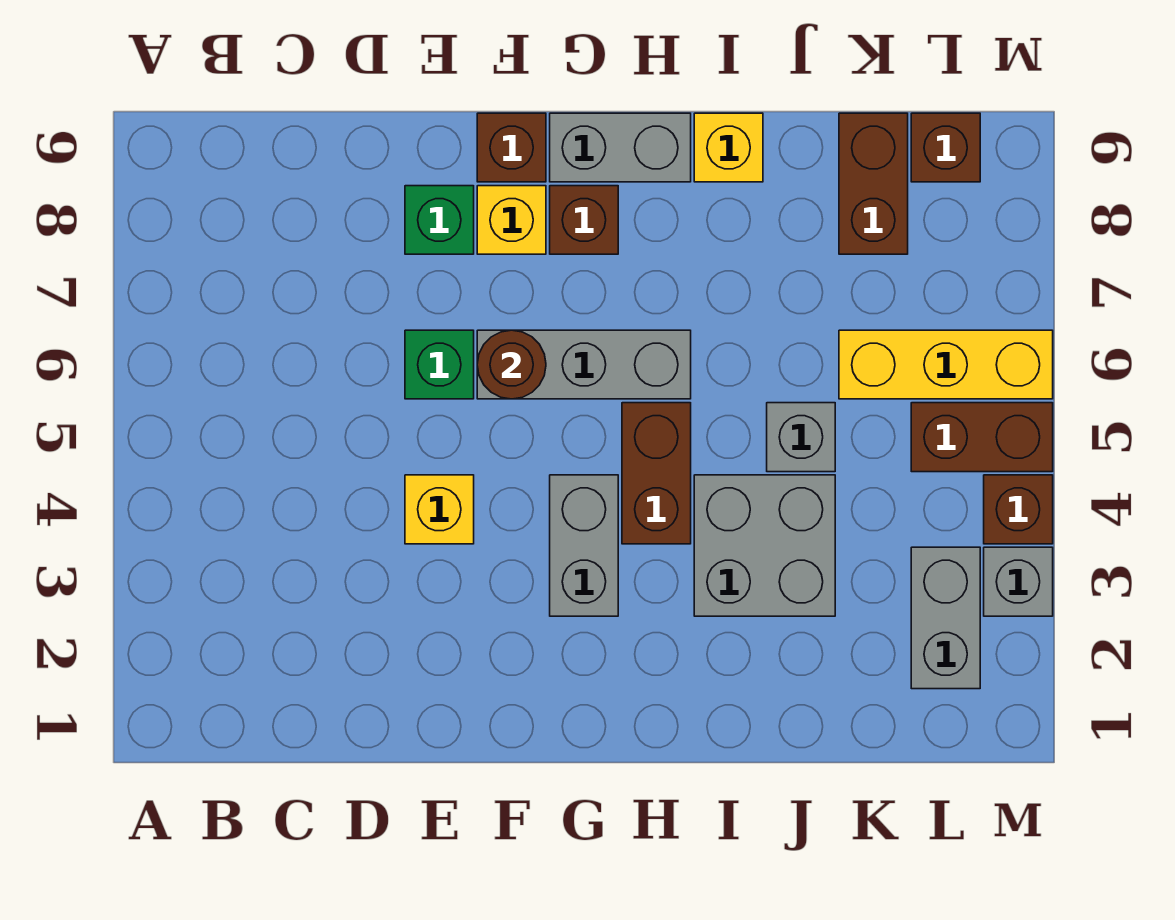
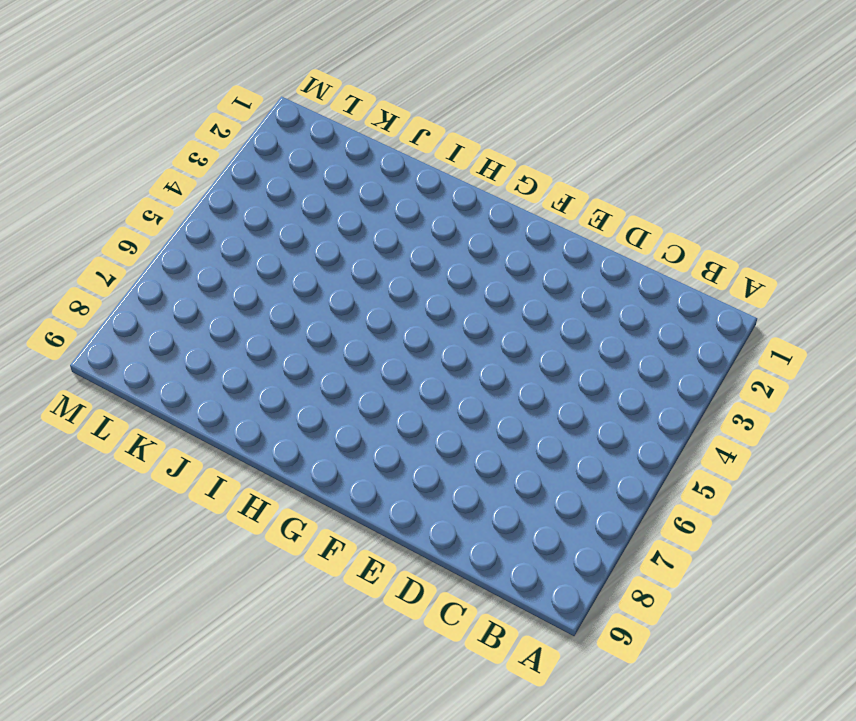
none -> yellow 1x1 brick [405,475,474,544]
none -> green 1x1 brick [405,330,474,399]
none -> green 1x1 brick [405,186,474,254]

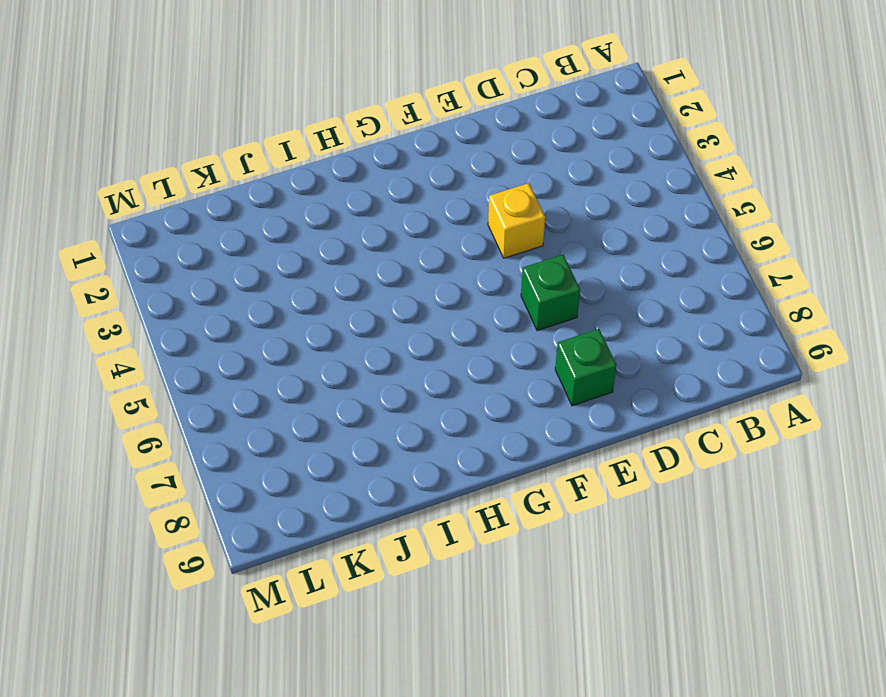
none -> grey 1x3 brick [477,330,691,399]
none -> yellow 1x1 brick [477,186,546,254]
none -> brown 1x1 brick [477,113,546,182]

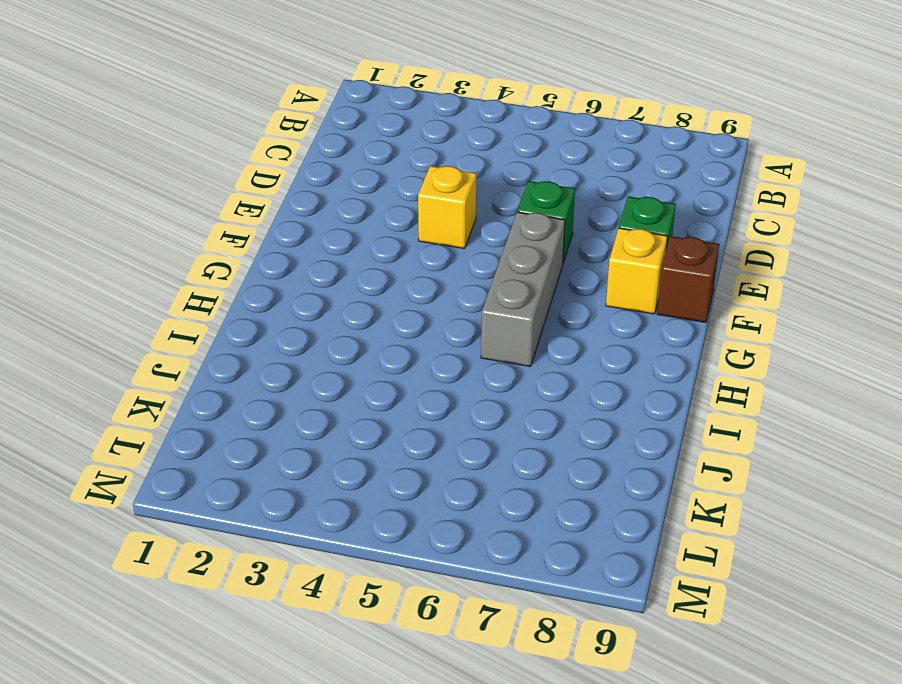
none -> grey 1x2 brick [550,475,618,616]
none -> brown 1x1 brick [550,186,618,254]
none -> grey 1x2 brick [550,113,691,182]

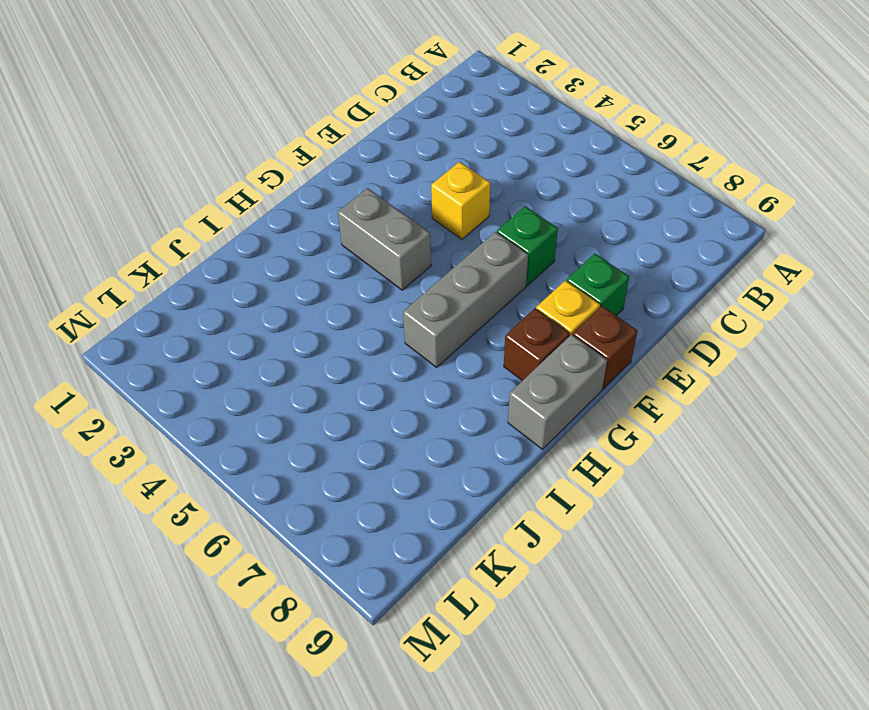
none -> brown 1x2 brick [622,403,691,544]
none -> grey 2x2 brick [694,475,835,616]
none -> yellow 1x1 brick [694,113,763,182]

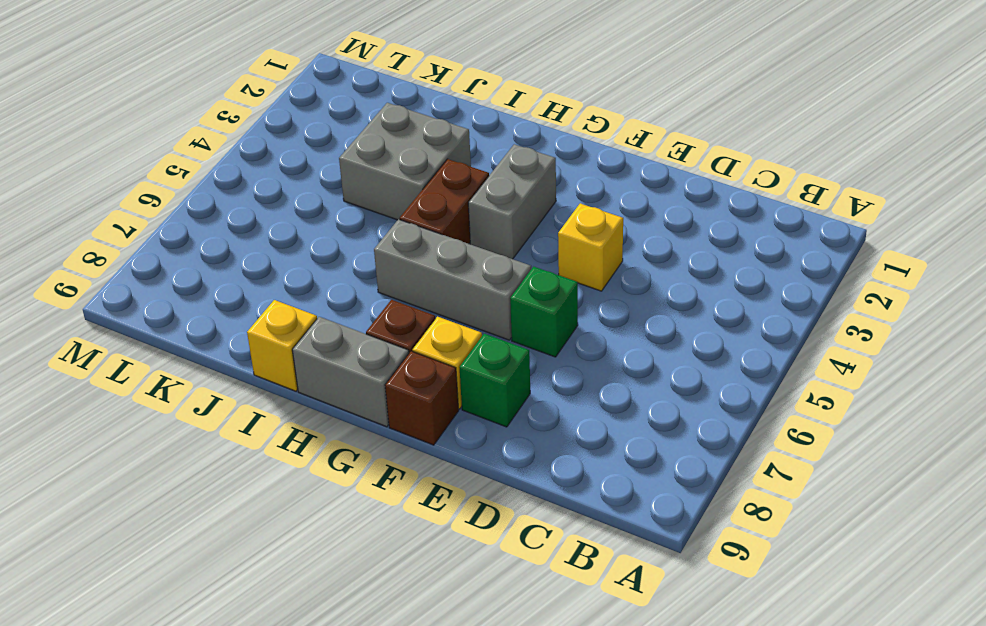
none -> grey 1x1 brick [767,403,835,472]
none -> yellow 1x3 brick [839,330,1053,399]
none -> brown 1x2 brick [839,113,908,254]

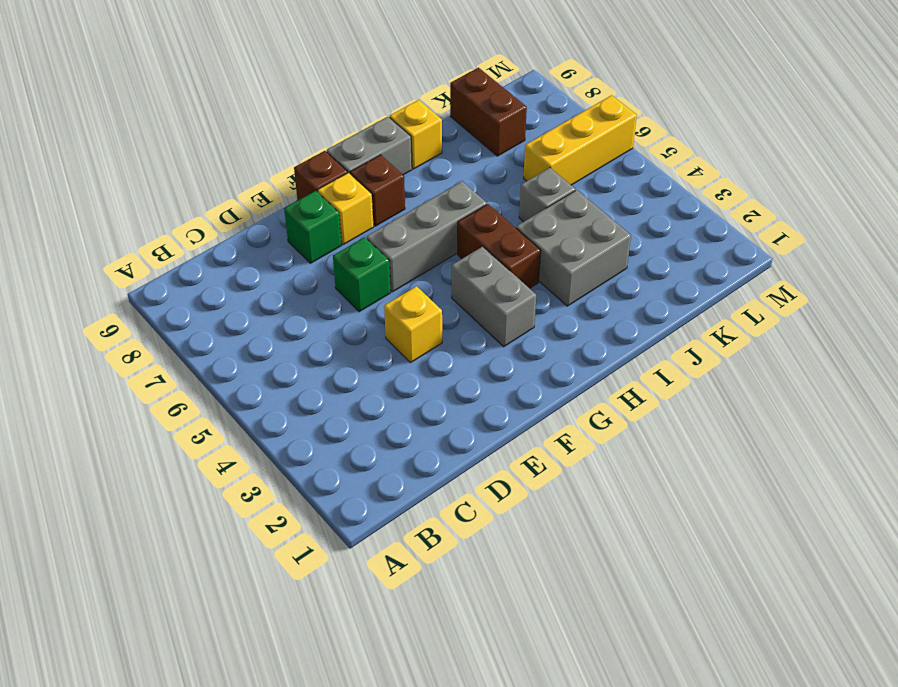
none -> grey 1x2 brick [911,547,980,689]
none -> brown 1x2 brick [911,403,1053,472]
none -> brown 1x1 brick [911,113,980,182]

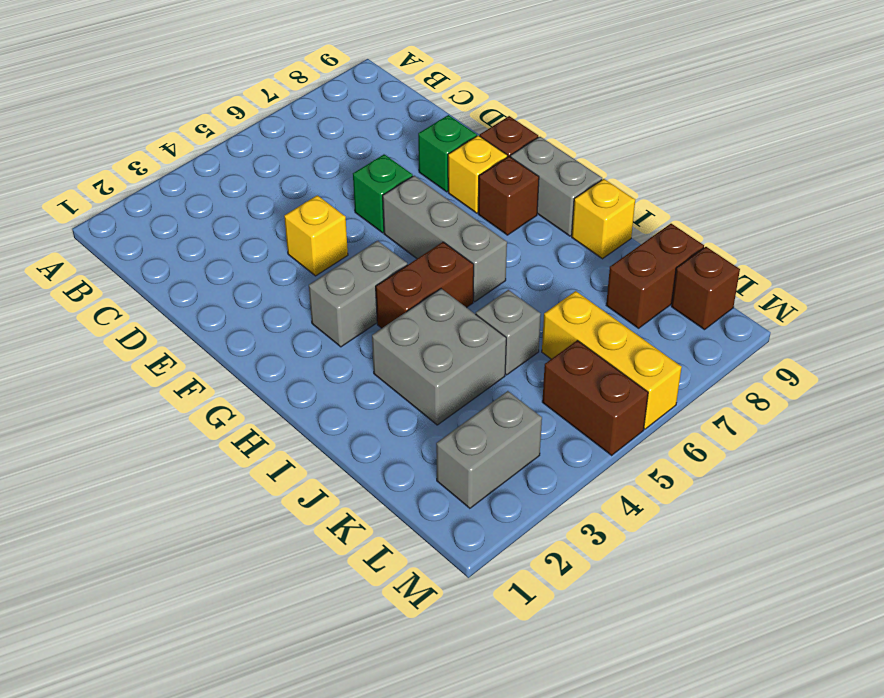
none -> grey 1x1 brick [984,547,1053,616]
none -> brown 1x1 brick [984,475,1053,544]
none -> brown 1x1 round brick [477,330,546,399]

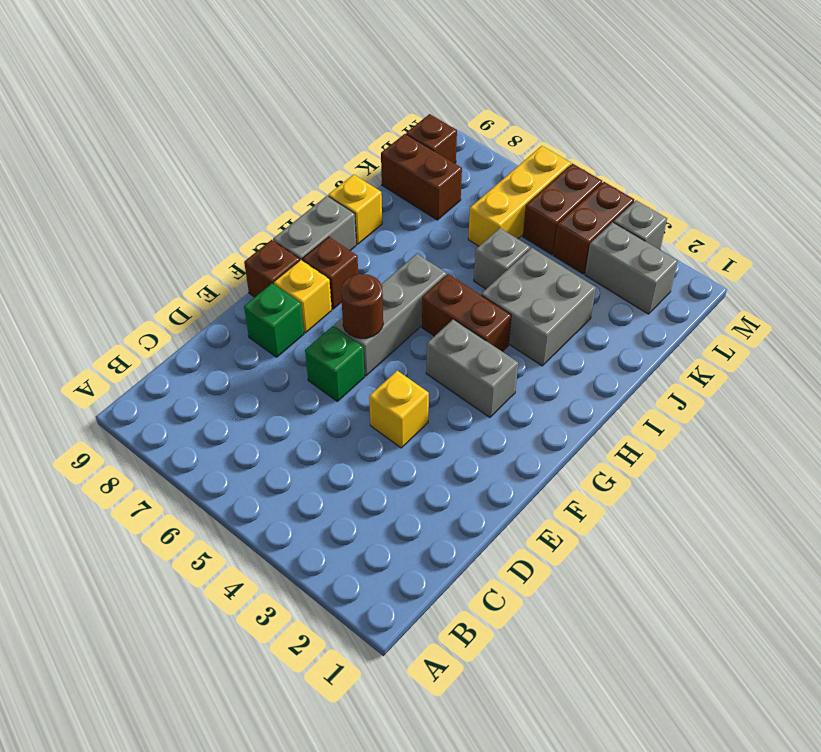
brown 1x2 brick [553,182,634,274] -> brown 1x1 brick [984,475,1053,544]

